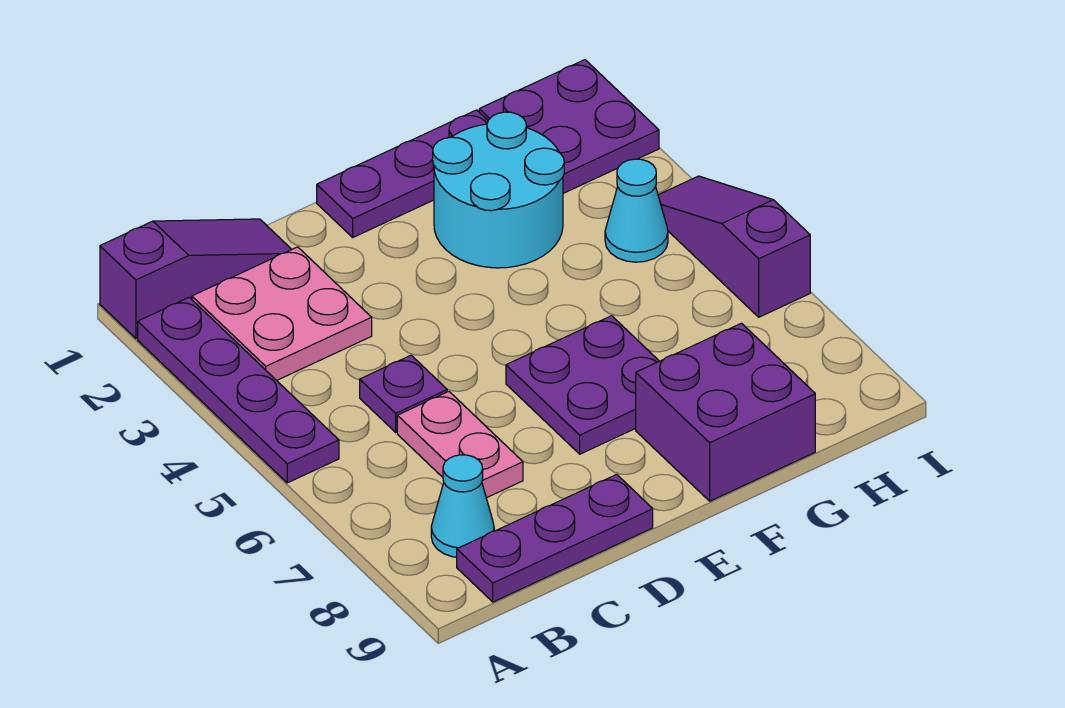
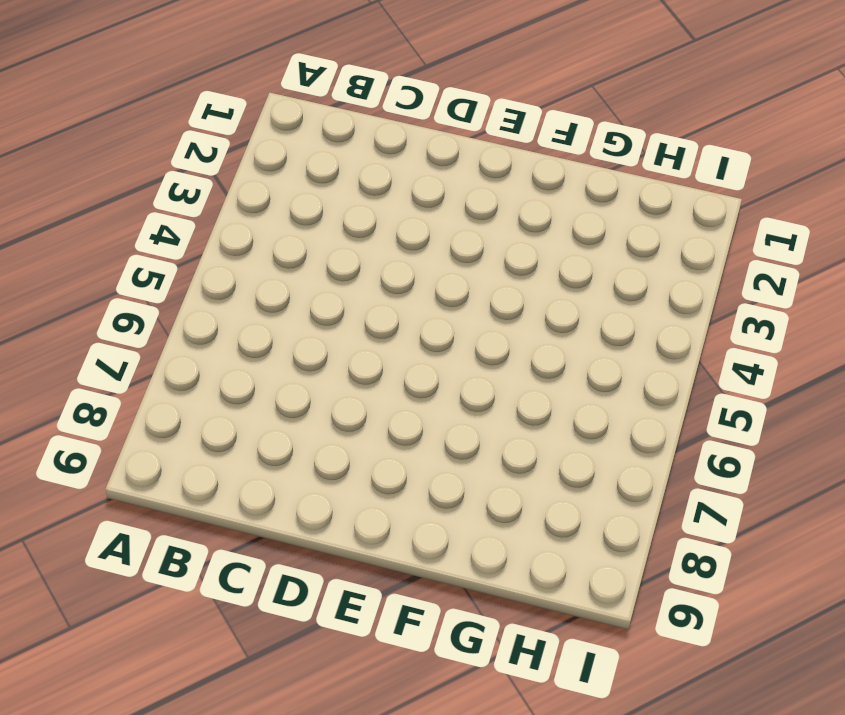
none -> purple 1x3 slope [100,219,292,338]
none -> purple 1x4 plate [138,297,339,483]
none -> pink 2x2 plate [192,247,372,380]

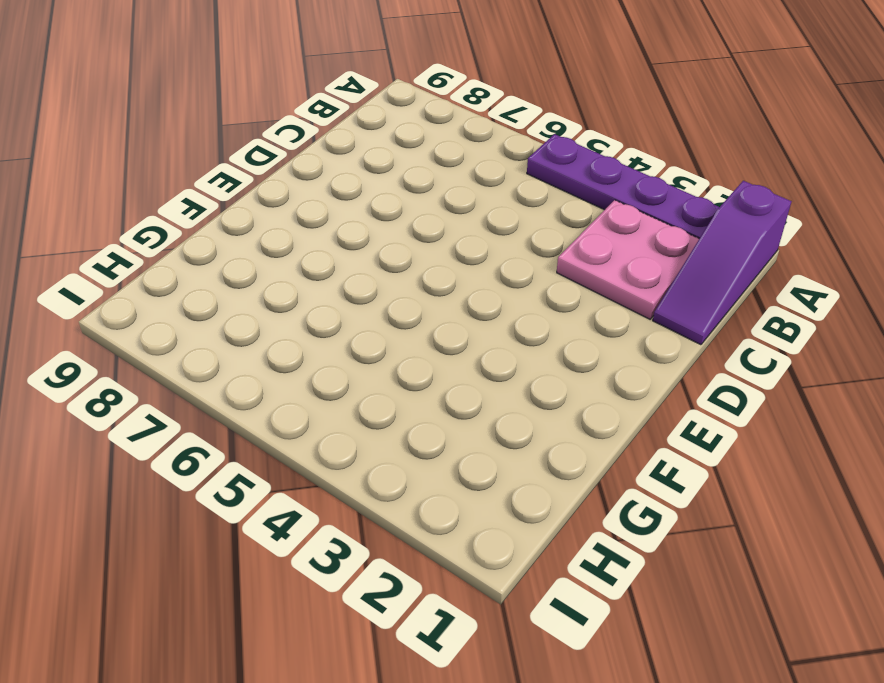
none -> cyan 1x1 cone [431,455,494,557]
none -> purple 1x3 plate [457,475,653,602]
none -> purple 1x1 plate [360,355,447,432]

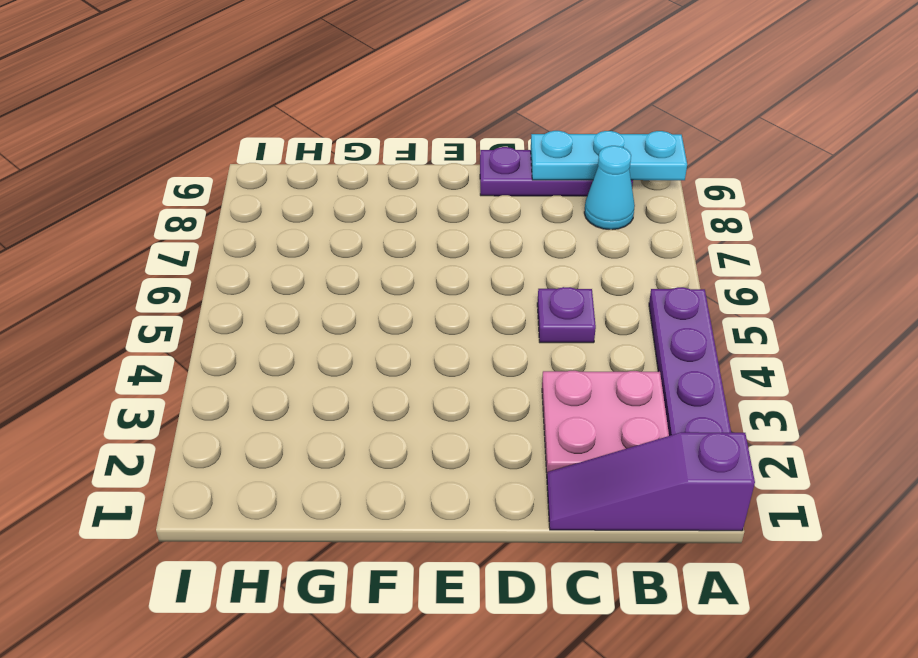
cyan 1x3 plate [531,131,687,180] -> none
none -> pink 1x2 plate [397,392,523,498]
none -> purple 1x3 plate [317,110,488,237]
none -> purple 2x2 plate [506,316,659,454]

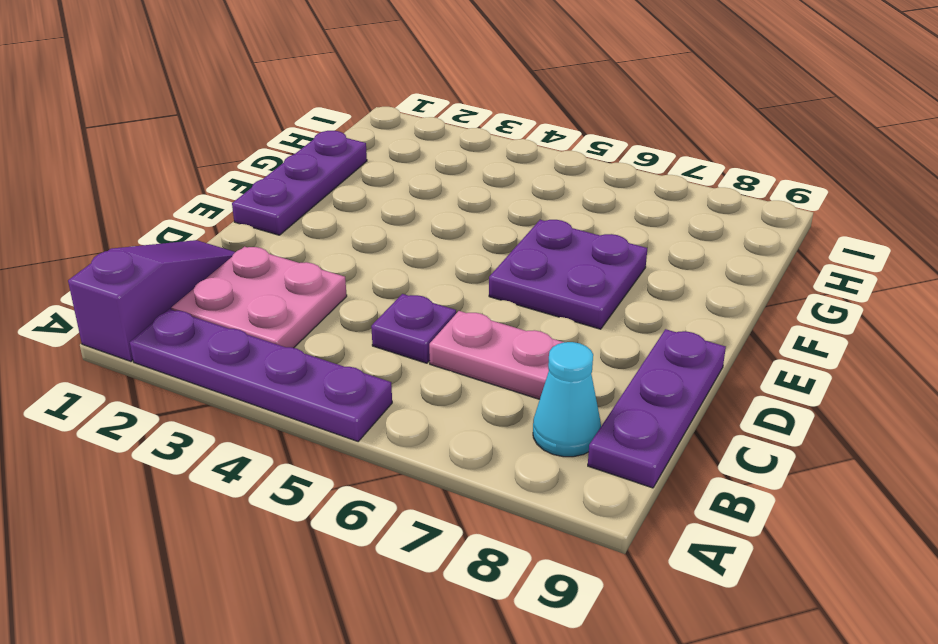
none -> cyan 2x2 round brick [433,112,564,268]
none -> purple 2x2 brick [636,323,815,501]
none -> purple 2x2 plate [479,60,659,193]

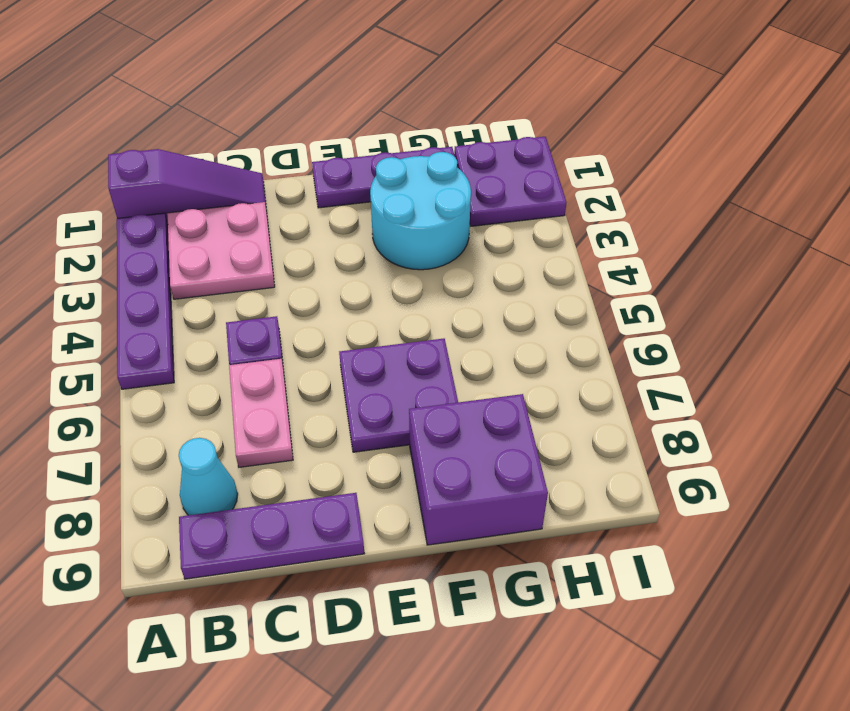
none -> cyan 1x1 cone [605,159,668,262]
none -> purple 1x3 slope [658,176,810,317]

